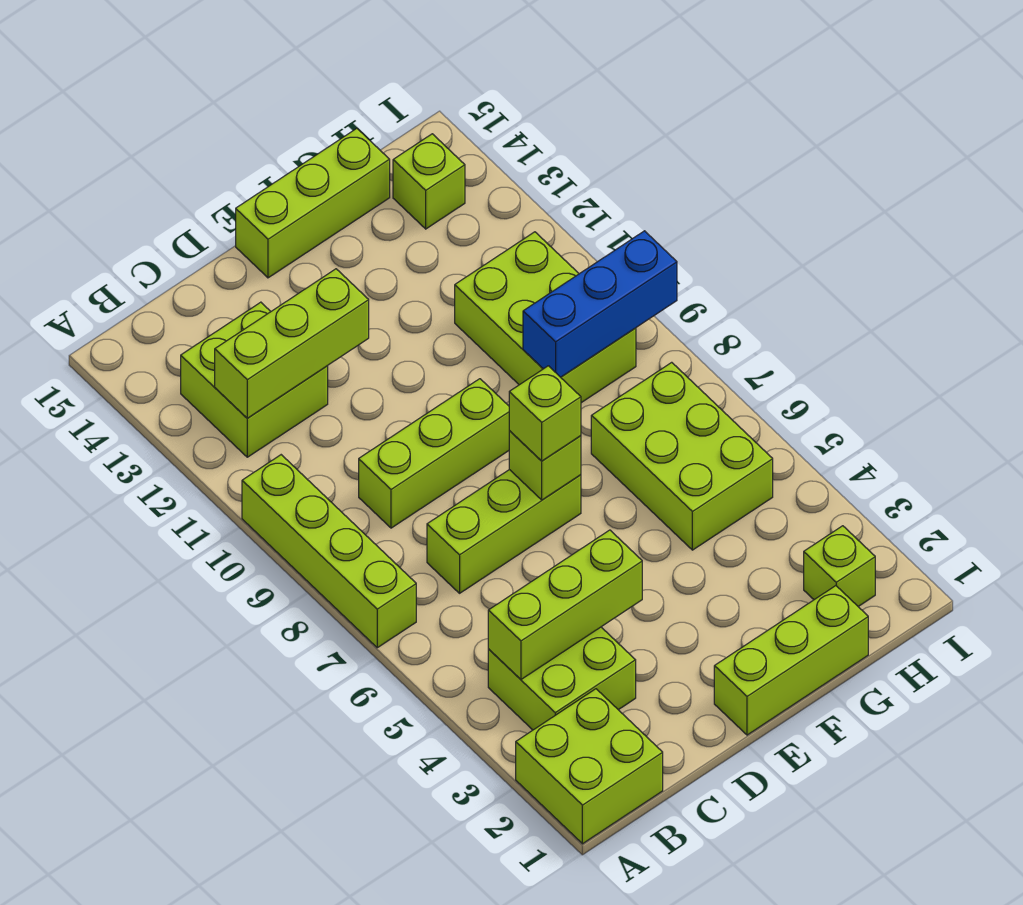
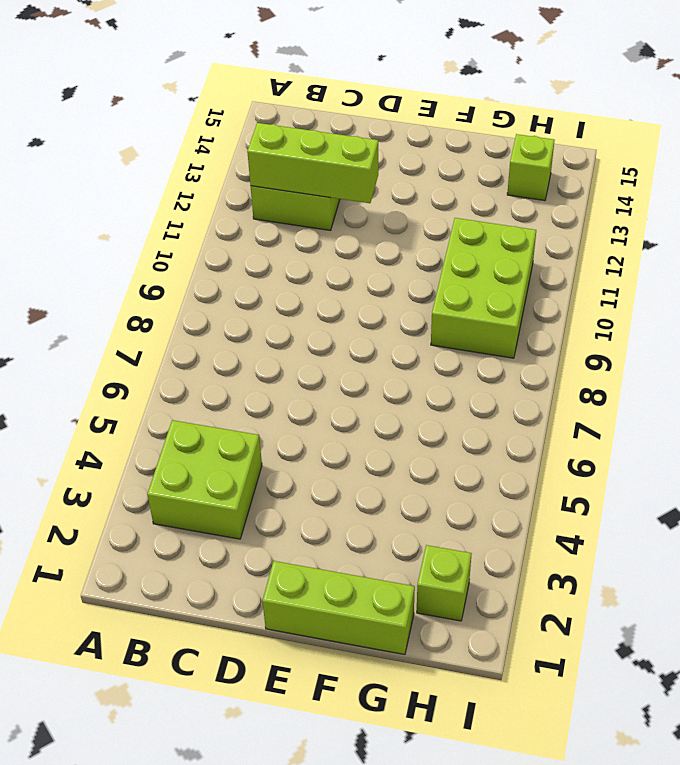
none -> lime 2x2 brick [516,689,663,844]
none -> lime 1x4 brick [242,455,416,648]
none -> lime 1x3 brick [427,470,581,593]

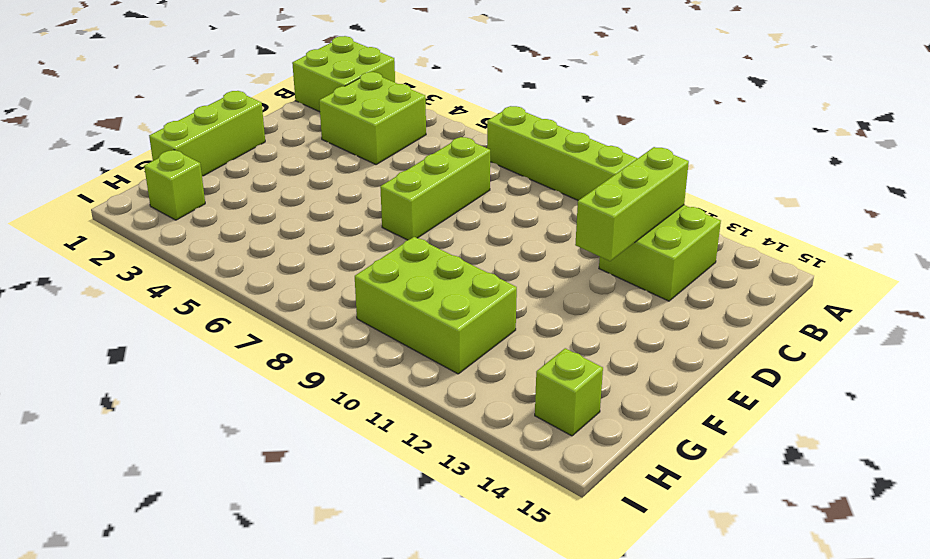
none -> lime 1x3 brick [359,379,509,528]
none -> lime 1x3 brick [236,128,390,278]
none -> lime 2x3 brick [591,362,773,550]

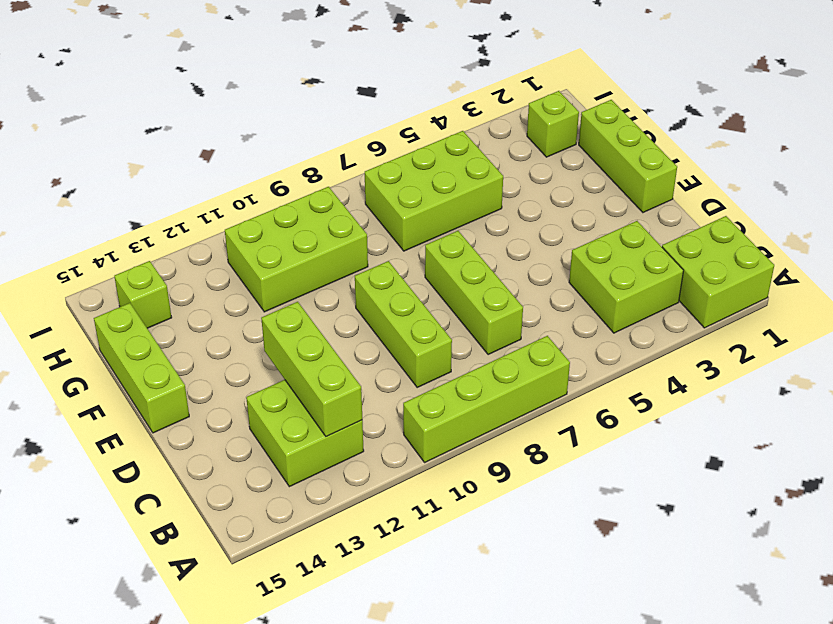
none -> lime 1x3 brick [488,530,642,679]
none -> lime 1x1 brick [509,430,581,500]
none -> blue 1x3 brick [523,231,677,377]

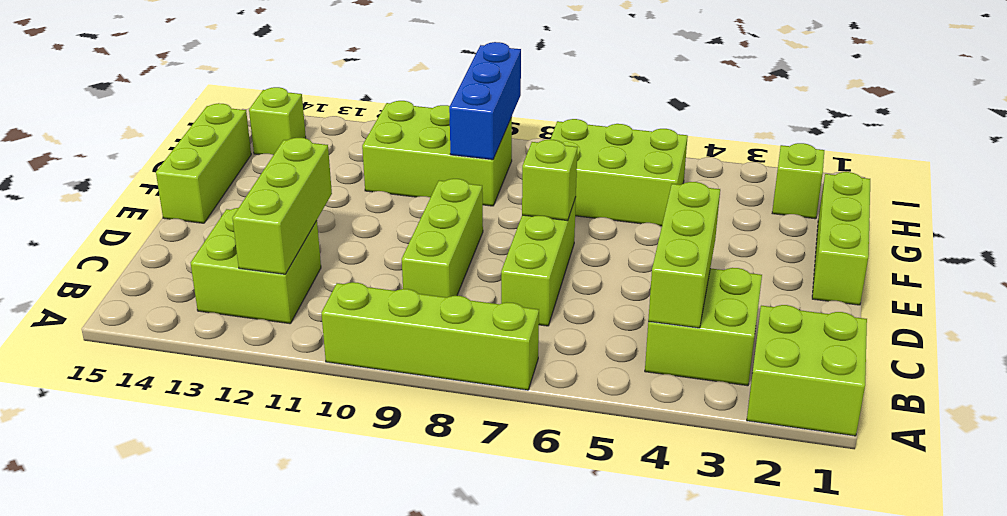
none -> lime 1x1 brick [509,366,581,461]

